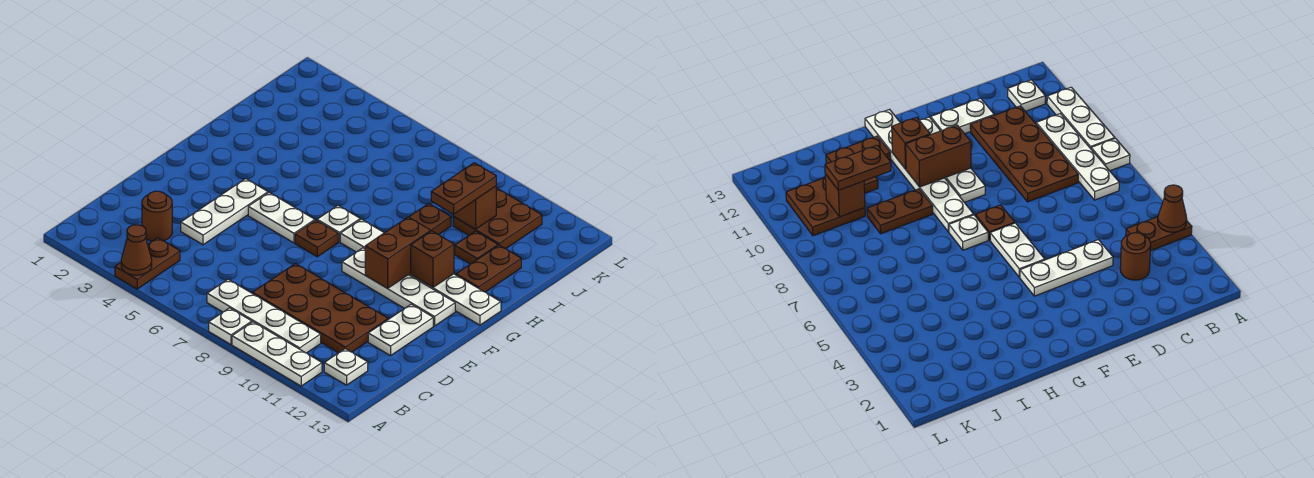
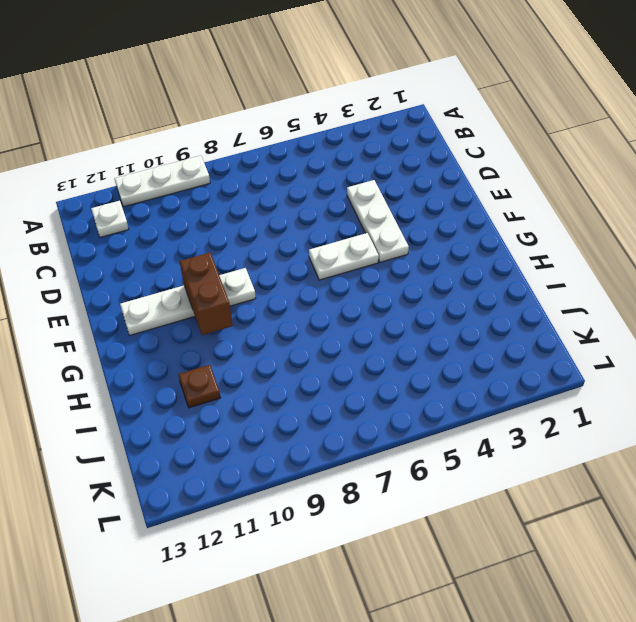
none -> brown 1x2 plate [115,238,180,289]
none -> white 1x1 plate [209,308,252,344]
none -> white 1x4 plate [207,279,321,353]

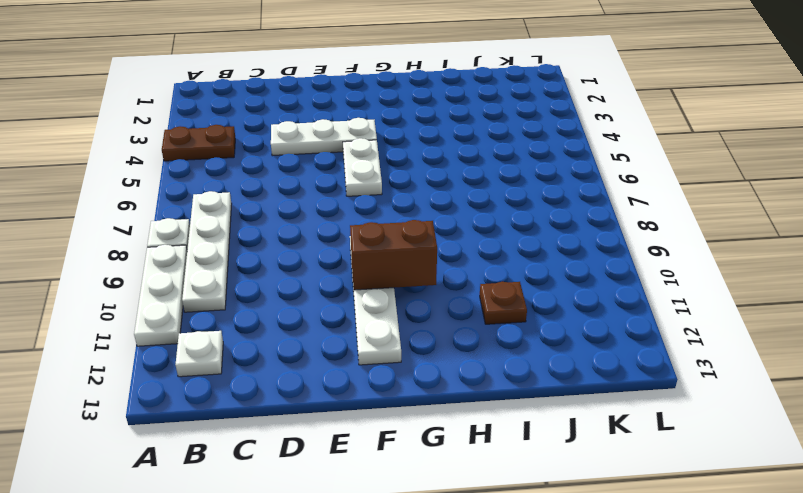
none -> brown 1x1 round brick [142,191,172,241]
none -> brown 2x4 plate [253,264,388,353]
none -> white 1x2 plate [368,304,433,356]

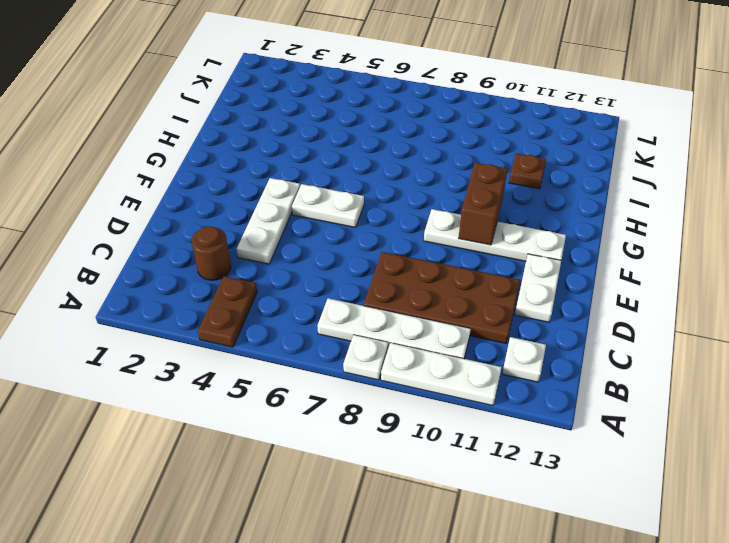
none -> brown 1x1 plate [295,220,338,257]
none -> white 1x1 plate [317,206,360,242]
none -> white 1x6 plate [340,219,501,325]

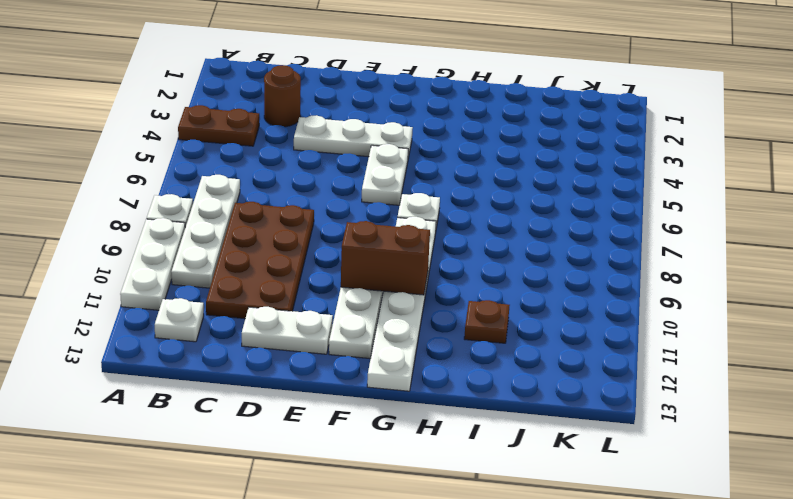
none -> brown 1x1 plate [295,220,338,257]
none -> brown 1x2 plate [409,204,451,235]
none -> brown 1x2 plate [456,245,521,292]

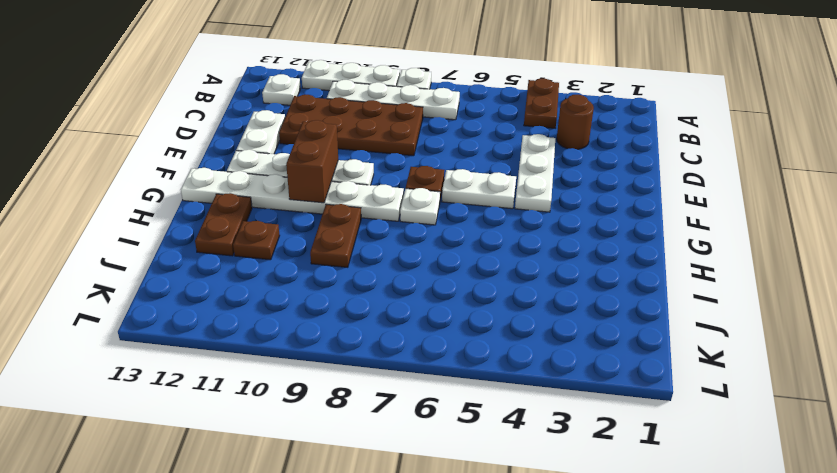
none -> brown 2x2 plate [453,188,542,249]
none -> brown 1x1 cone [121,225,152,275]
none -> brown 1x1 brick [411,231,454,287]

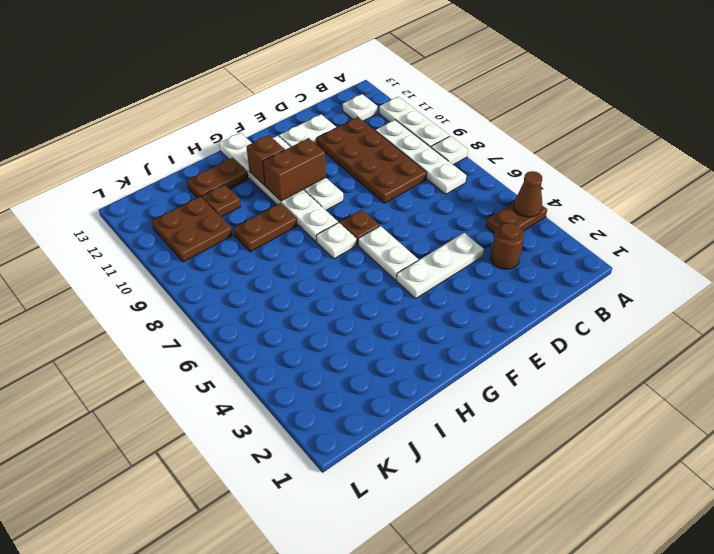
none -> brown 1x1 brick [453,186,496,229]
none -> brown 1x2 plate [431,163,496,214]

